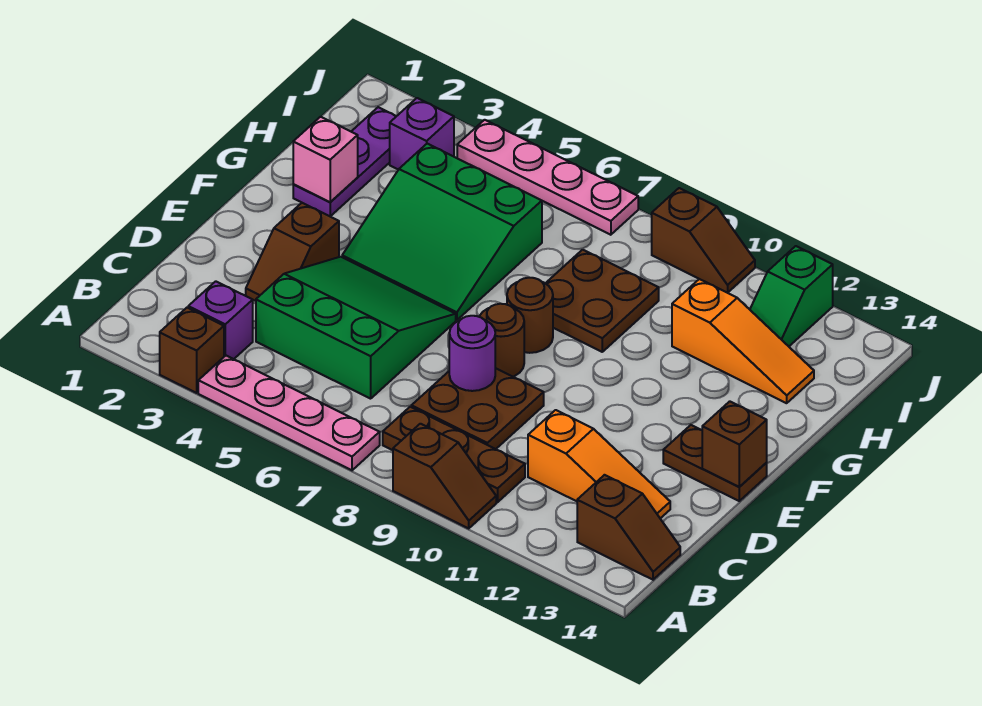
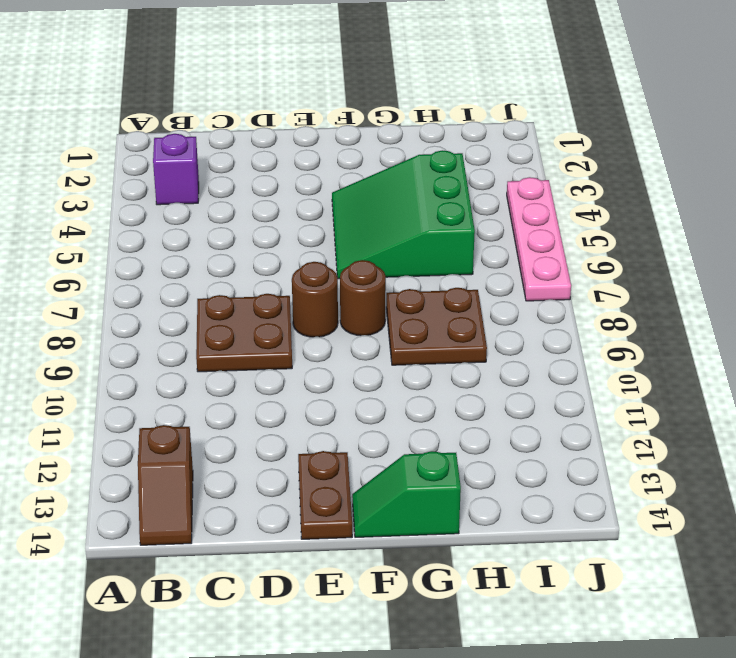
green 1x2 slope [352,451,461,537] -> green 1x2 slope moved to [750,246,833,346]
none -> brown 1x1 brick [160,308,224,393]
none -> pink 1x4 plate [198,356,380,470]
none -> brown 1x2 slope [393,424,496,528]

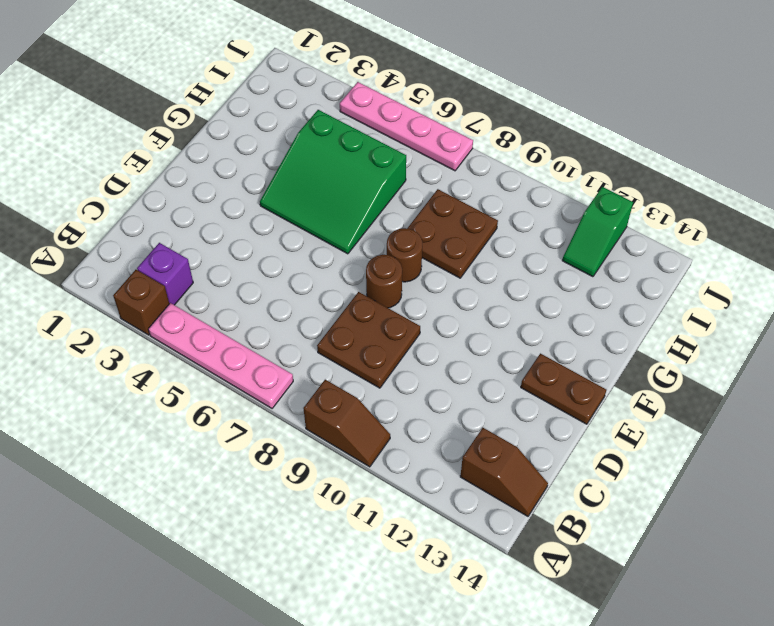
none -> brown 1x3 plate [383,407,525,502]
none -> green 3x3 slope [256,257,456,399]
none -> orange 1x3 slope [528,410,670,518]

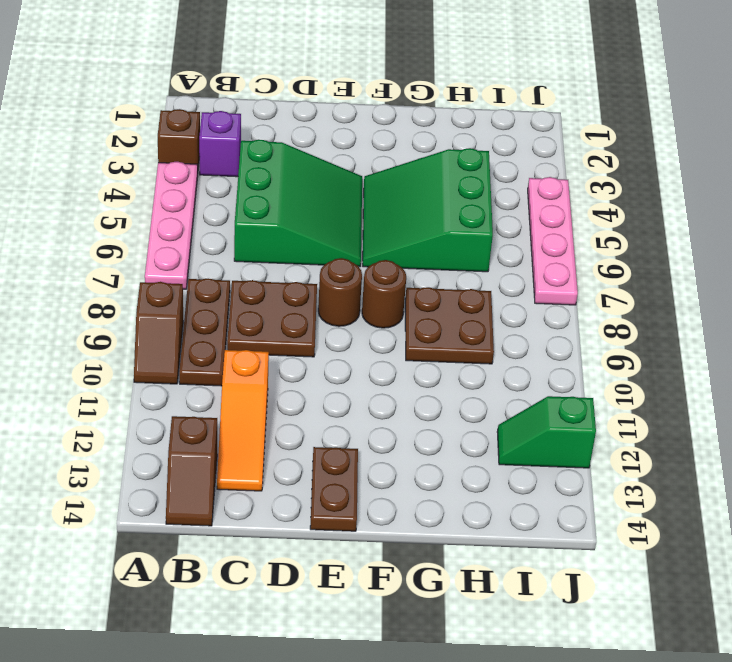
none -> brown 1x2 slope [246,203,339,301]
none -> purple 1x3 plate [293,107,396,216]
none -> orange 1x3 slope [672,279,814,403]

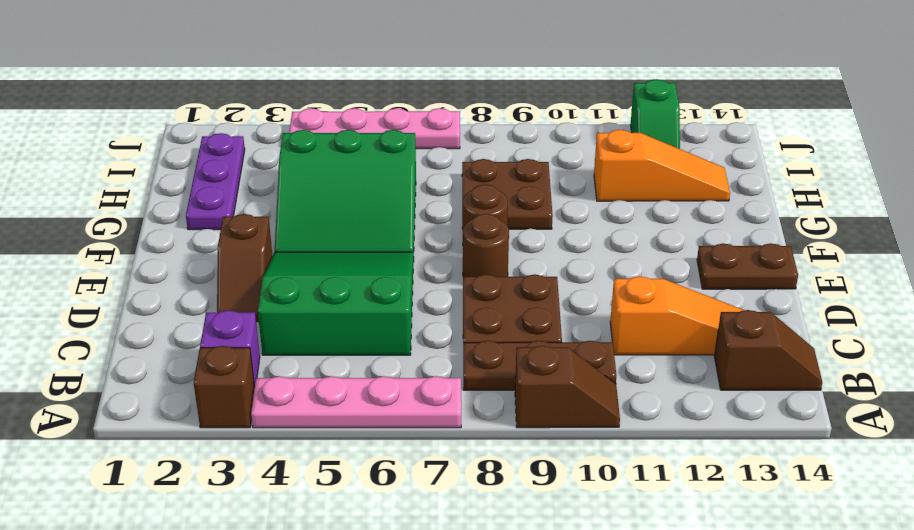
none -> purple 1x1 brick [390,98,454,170]
none -> brown 1x2 slope [652,188,755,293]
none -> purple 1x1 round brick [449,316,495,391]

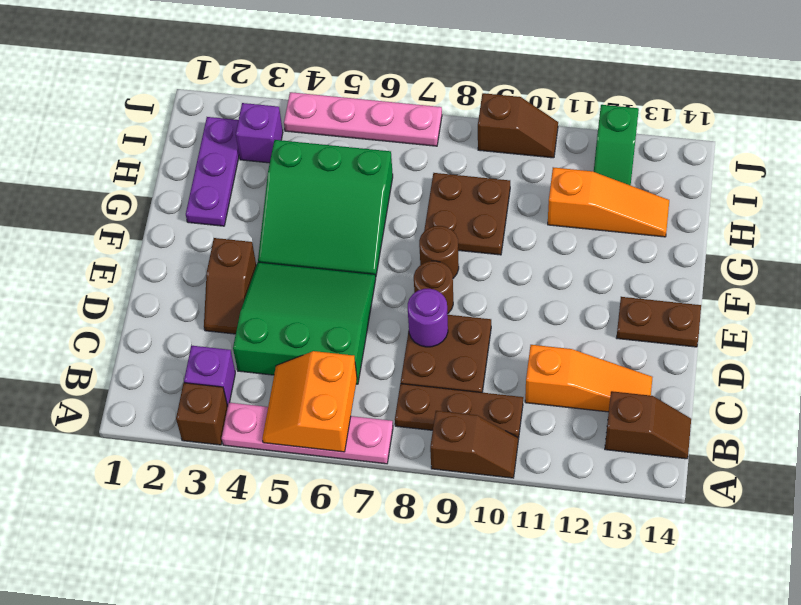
orange 2x2 slope [262,351,357,452] -> none
none -> brown 1x1 brick [702,401,767,487]
none -> pink 1x1 brick [293,117,358,202]

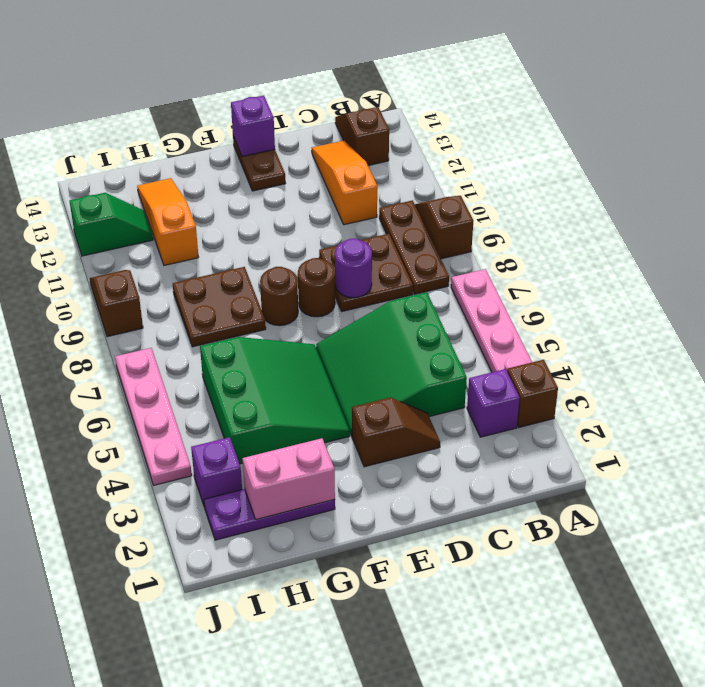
purple 1x1 brick [231,95,275,157] -> brown 1x1 brick [702,401,767,487]
pink 1x2 brick [242,438,335,520] -> pink 1x1 brick [293,117,358,202]

